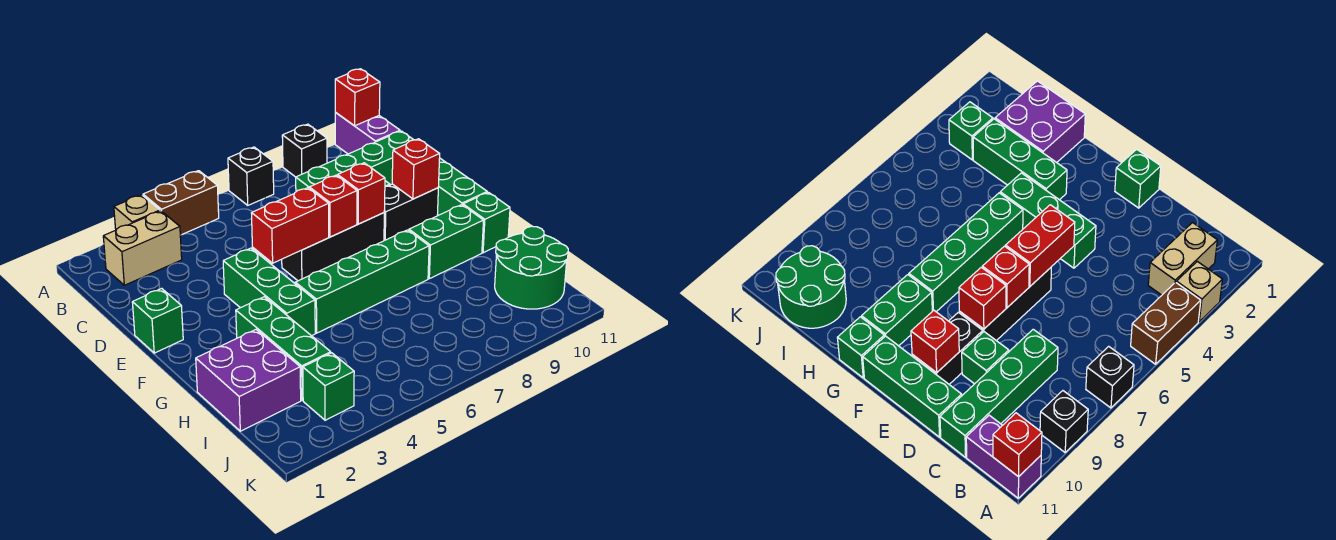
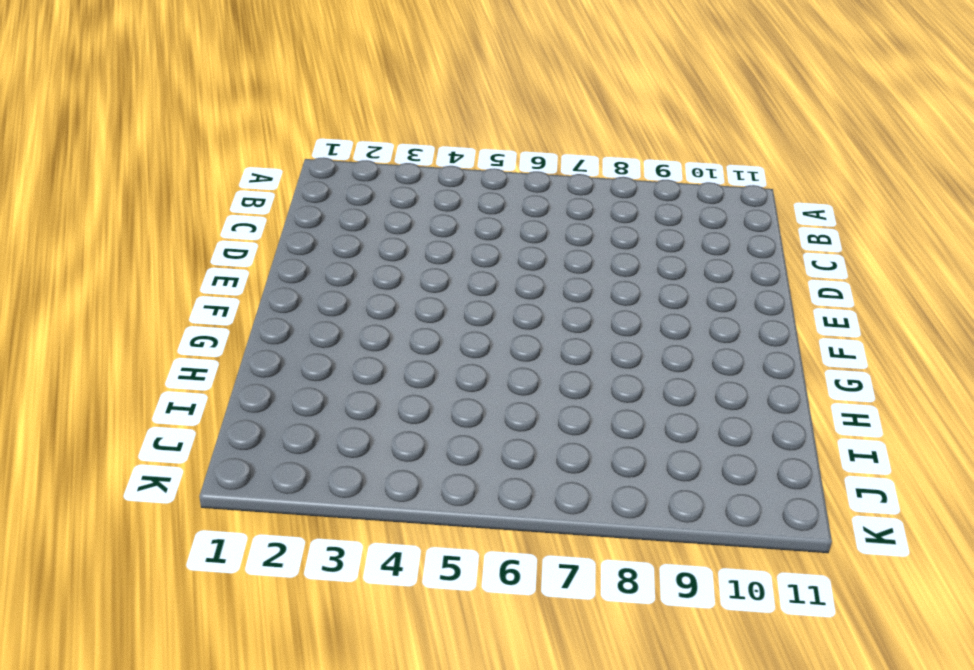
none -> tan 1x1 brick [114,195,160,230]
none -> brown 1x2 brick [143,171,219,235]
none -> black 1x1 brick [228,147,274,205]

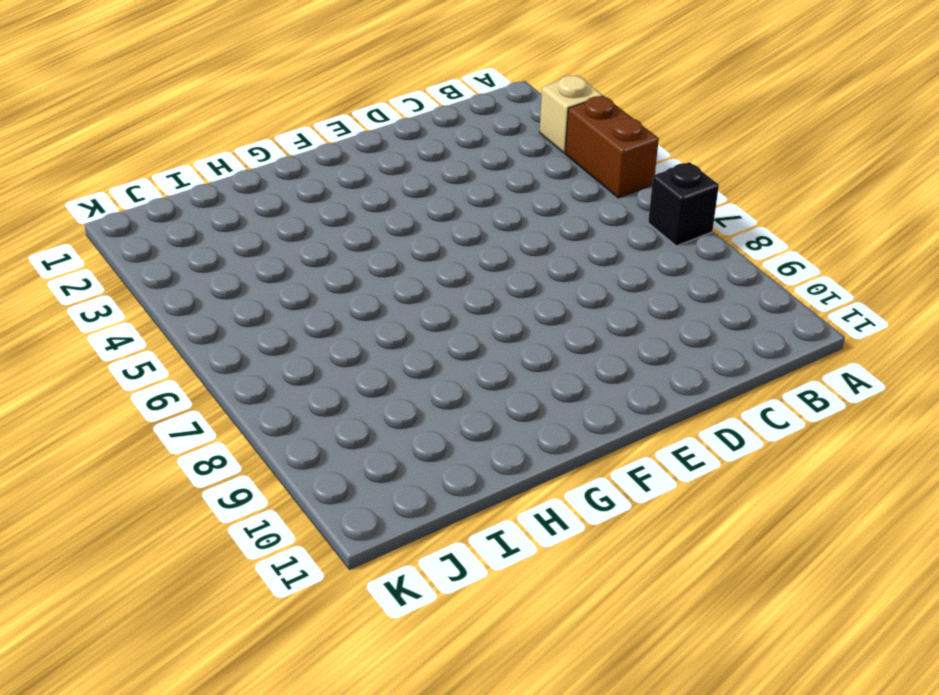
none -> black 1x1 brick [282,124,327,177]
none -> purple 1x2 brick [335,113,400,154]
none -> tan 1x2 brick [103,211,182,285]

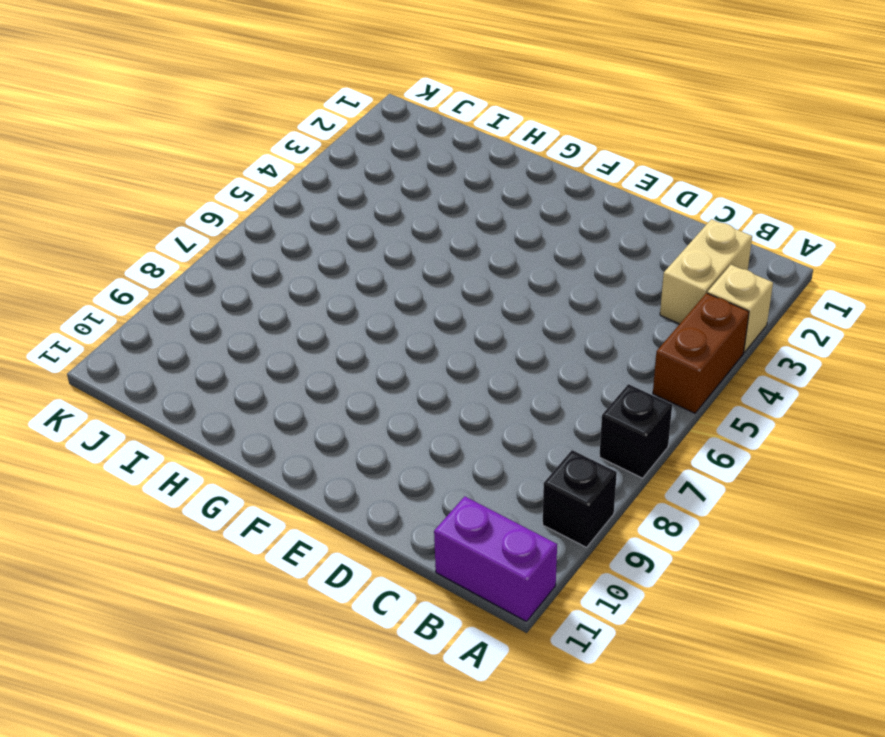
none -> green 1x4 brick [296,131,413,191]
none -> green 1x1 brick [962,332,1009,384]
none -> green 1x3 brick [437,158,487,216]

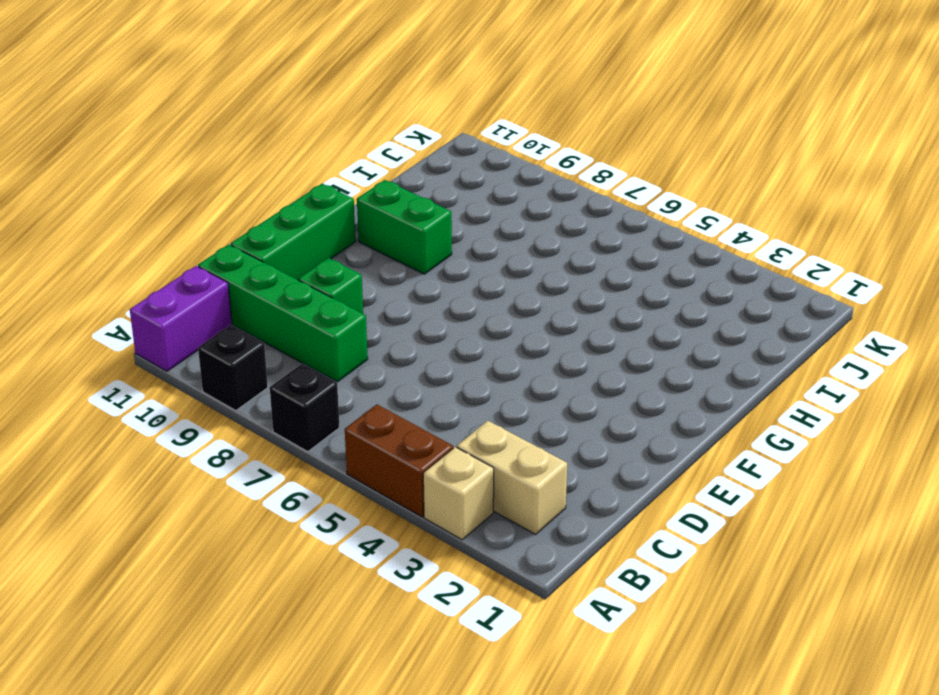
none -> green 1x1 brick [132,288,183,353]
none -> green 1x3 brick [223,248,315,336]
none -> black 1x3 brick [282,213,384,281]

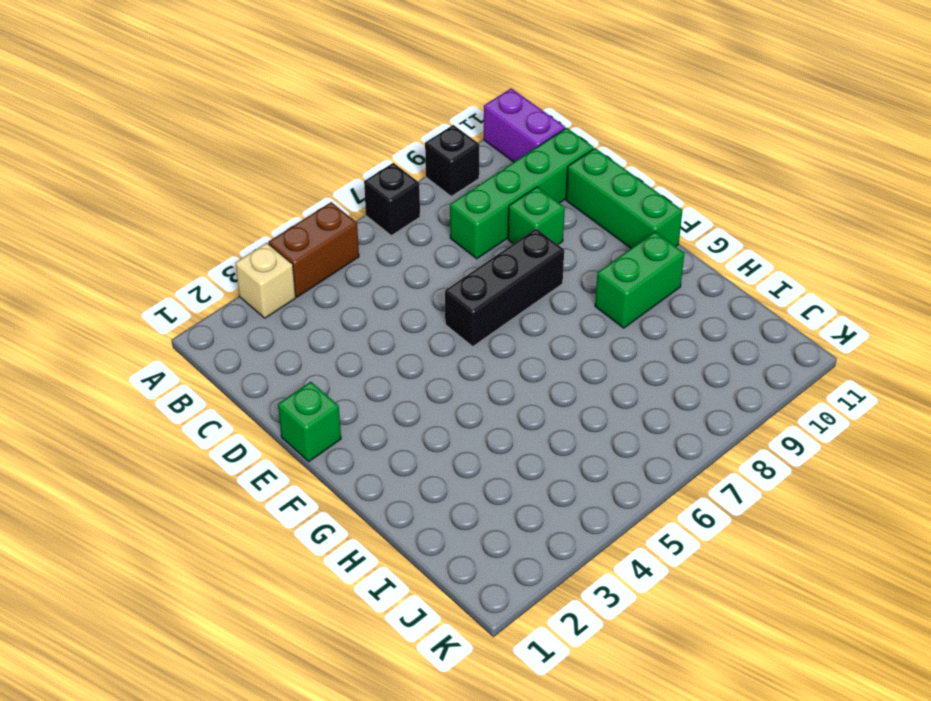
none -> tan 1x2 brick [103,211,182,285]
none -> green 1x3 brick [223,248,315,336]
none -> black 1x2 brick [384,184,438,241]

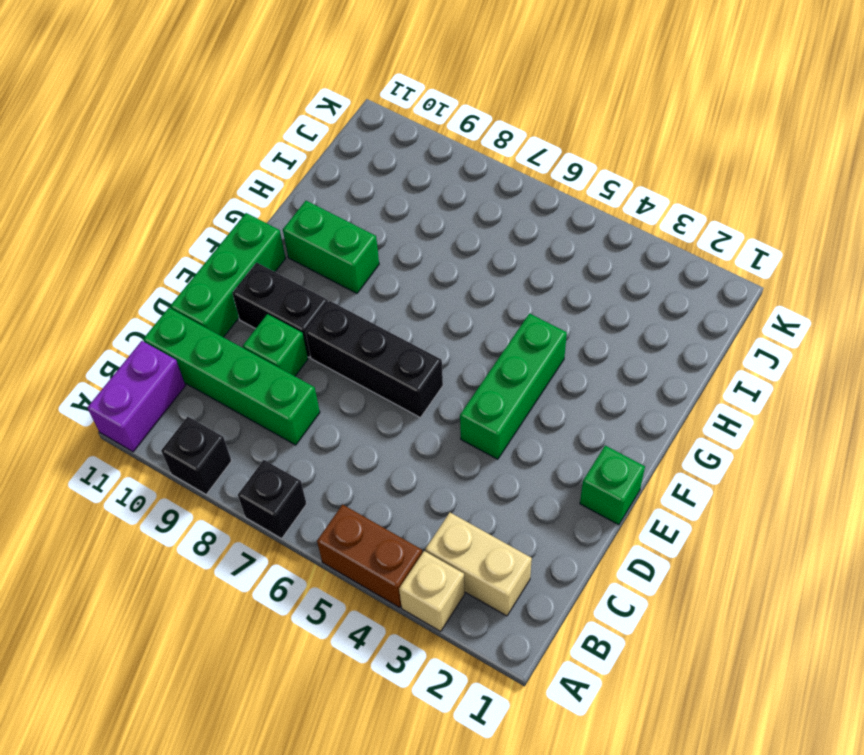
none -> green 1x3 brick [236,297,331,400]
none -> green 1x4 brick [295,230,429,333]
none -> green 1x1 brick [463,192,510,253]

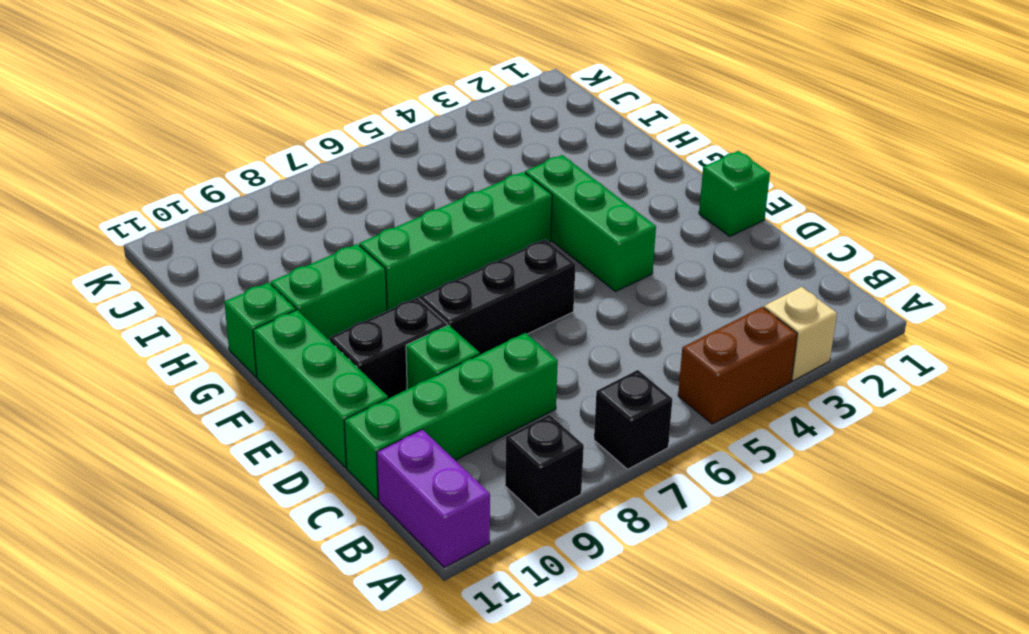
none -> tan 1x2 brick [103,211,182,285]
none -> green 1x3 brick [236,297,331,400]
none -> purple 2x2 brick [196,330,301,431]

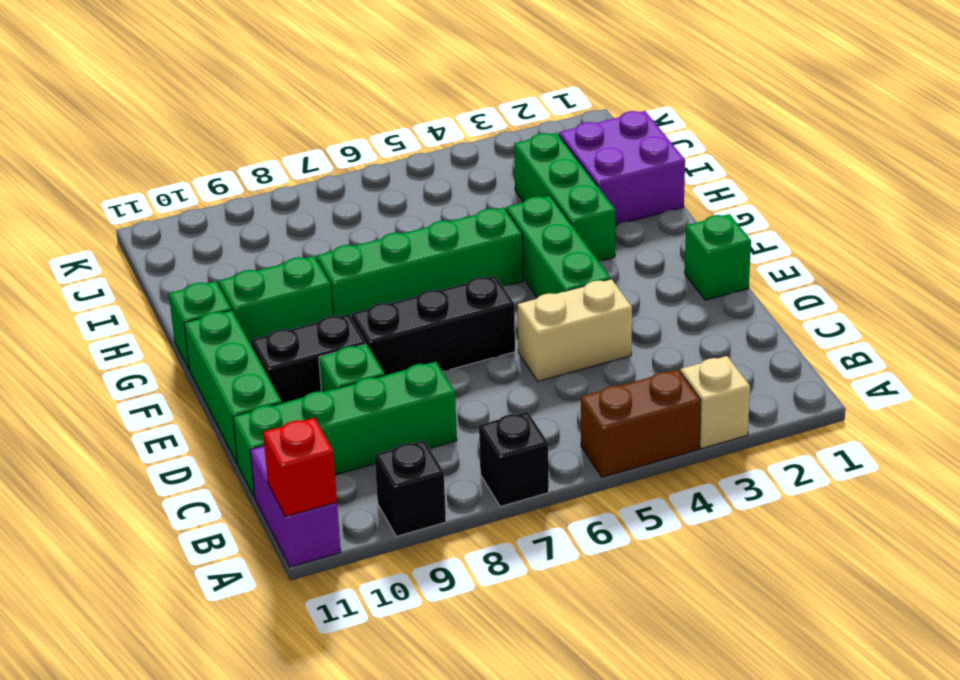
tan 1x2 brick [518,279,632,381] -> tan 1x2 brick moved to [103,211,182,285]
none -> green 2x2 round brick [495,226,568,309]
none -> green 1x1 brick [303,353,354,420]
none -> red 1x2 brick [251,188,329,263]

